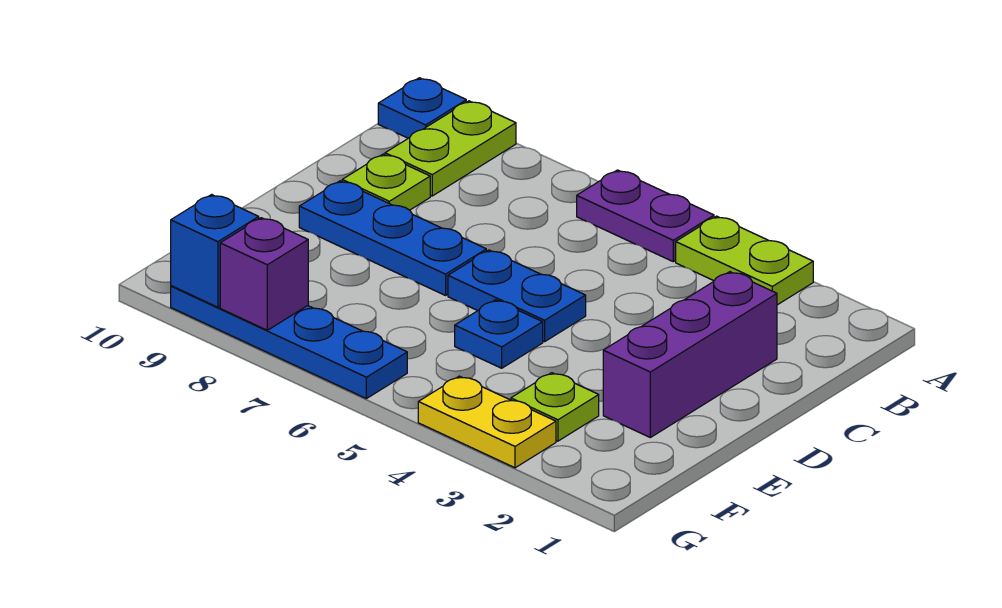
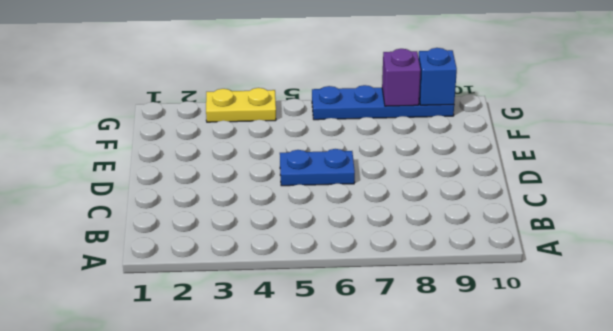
none -> lime 1x2 plate [676,216,813,305]
none -> purple 1x2 plate [577,170,714,262]
none -> lime 1x2 plate [385,101,516,196]

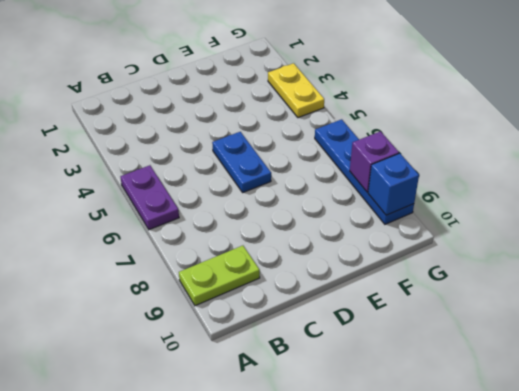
none -> lime 1x2 plate [676,216,813,305]
none -> blue 1x1 plate [378,78,466,138]
none -> purple 1x3 brick [603,272,777,437]

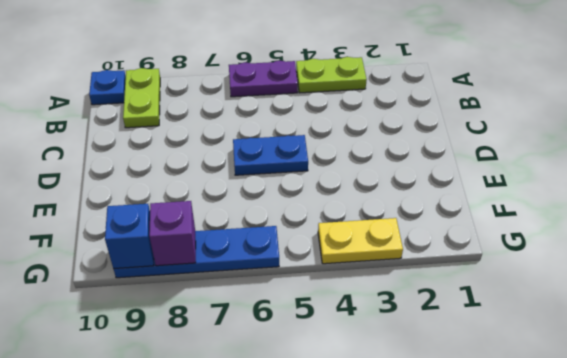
none -> purple 1x3 brick [603,272,777,437]
none -> lime 1x1 plate [342,154,430,210]
none -> blue 1x3 plate [299,181,486,295]

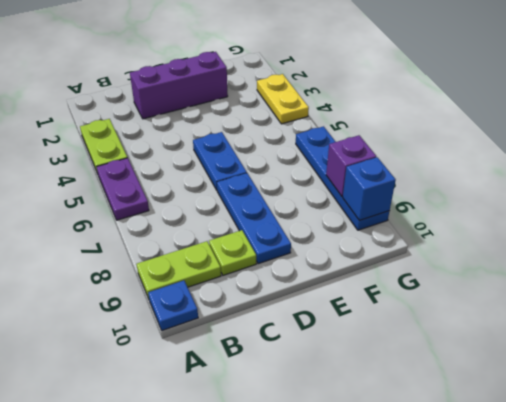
none -> blue 1x1 plate [455,300,543,368]
none -> lime 1x1 plate [511,373,599,441]

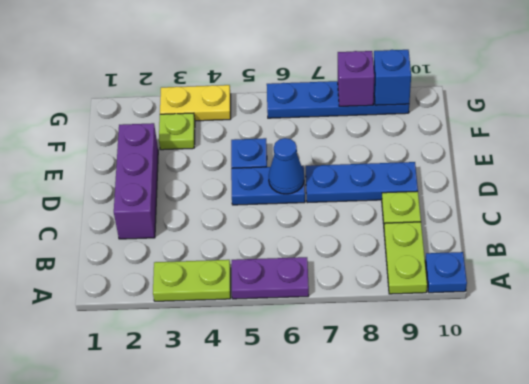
blue 1x1 cone [269,138,304,194] -> none

